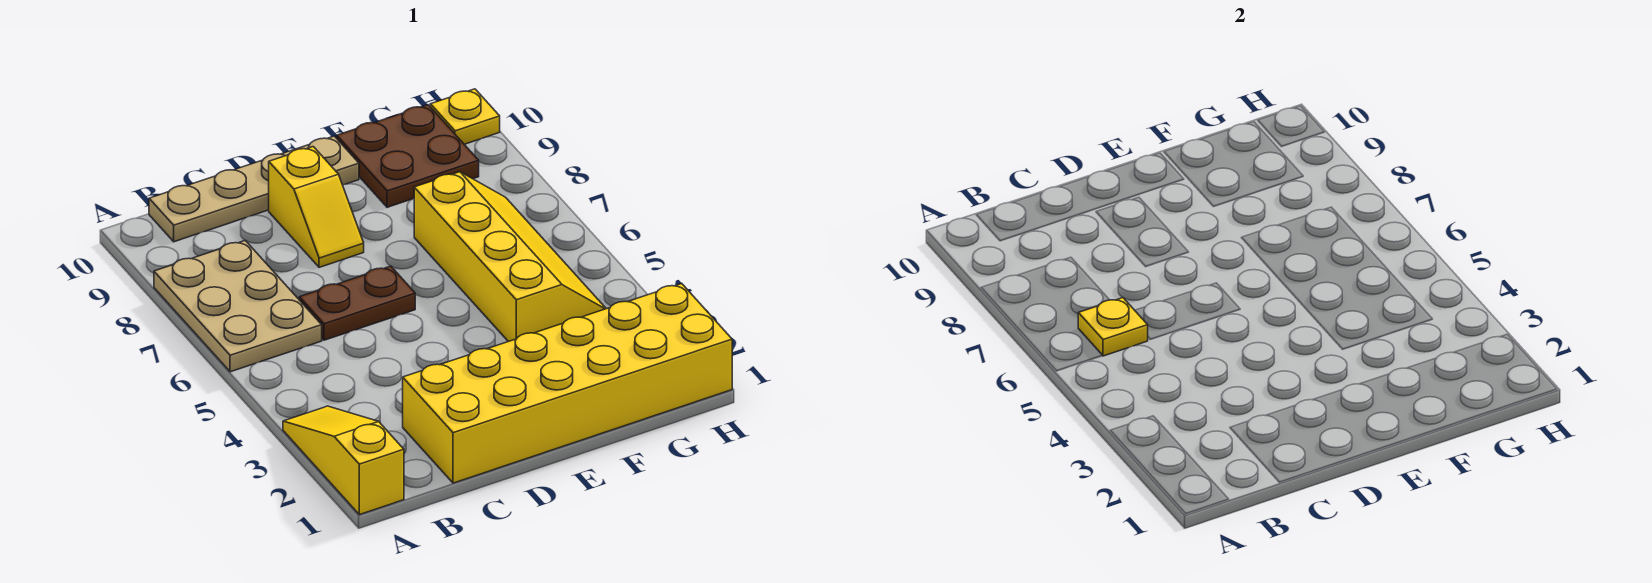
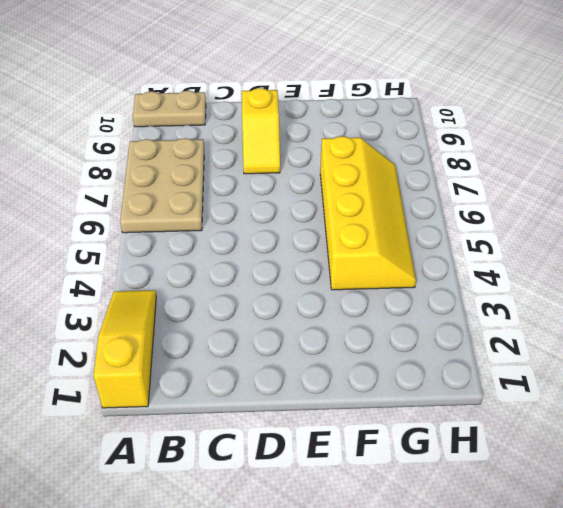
tan 1x2 plate [133,91,206,127] -> tan 1x4 plate [149,136,359,242]
none -> yellow 2x6 brick [403,284,732,483]
none -> brown 1x2 plate [299,266,415,340]

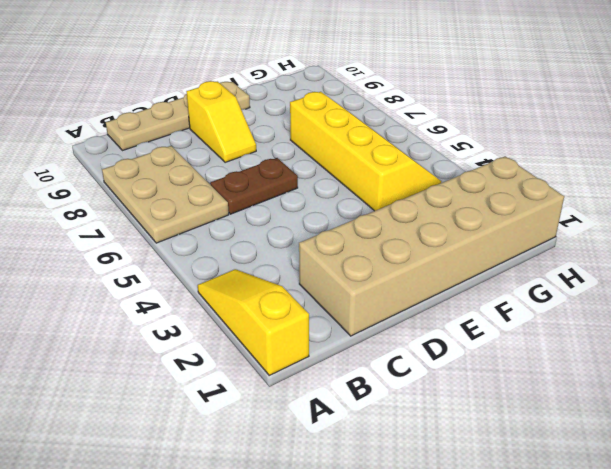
tan 2x6 brick [299,156,564,336] -> yellow 2x6 brick [403,284,732,483]
none -> brown 2x2 plate [337,105,479,207]
none -> yellow 1x1 plate [430,89,500,144]

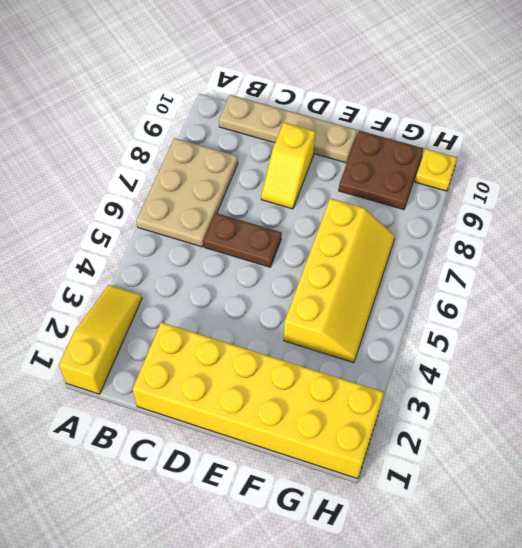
none -> yellow 1x1 plate [1078,298,1148,356]

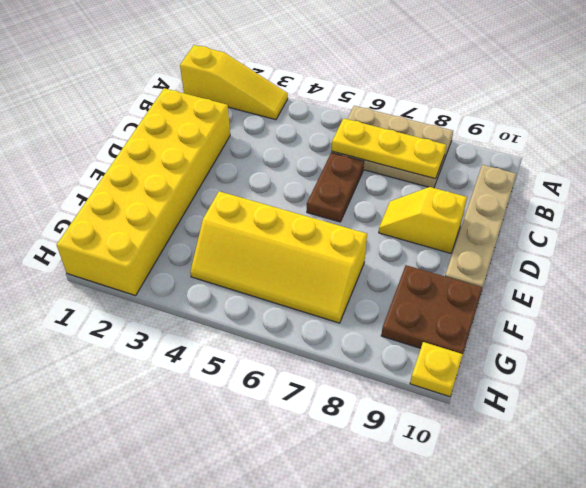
yellow 1x3 plate [332,118,446,179] -> yellow 1x1 plate [1078,298,1148,356]

